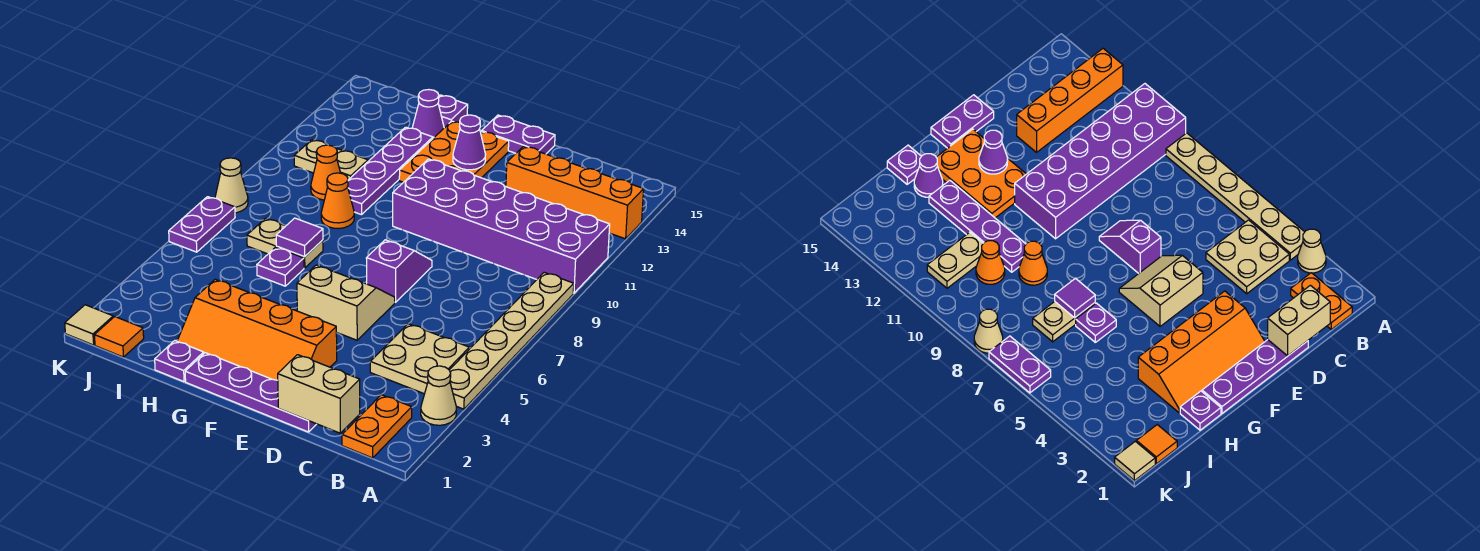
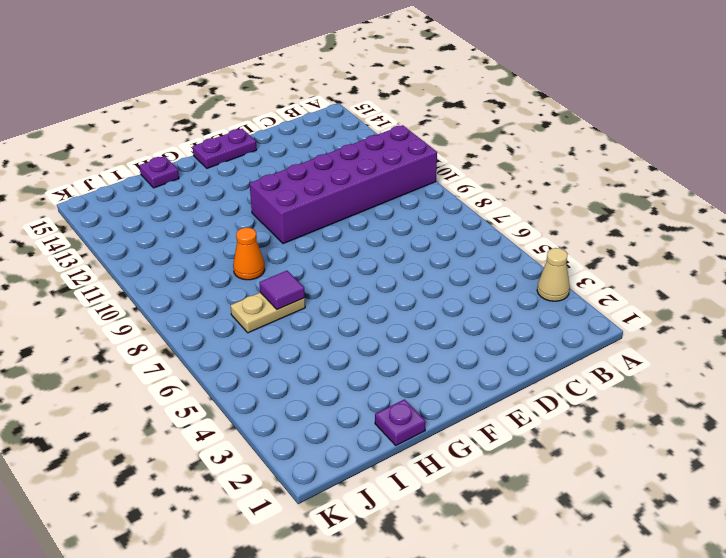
none -> tan 1x6 plate [449,272,574,409]
none -> orange 1x4 brick [506,146,644,239]
none -> orange 1x2 plate [342,395,412,458]

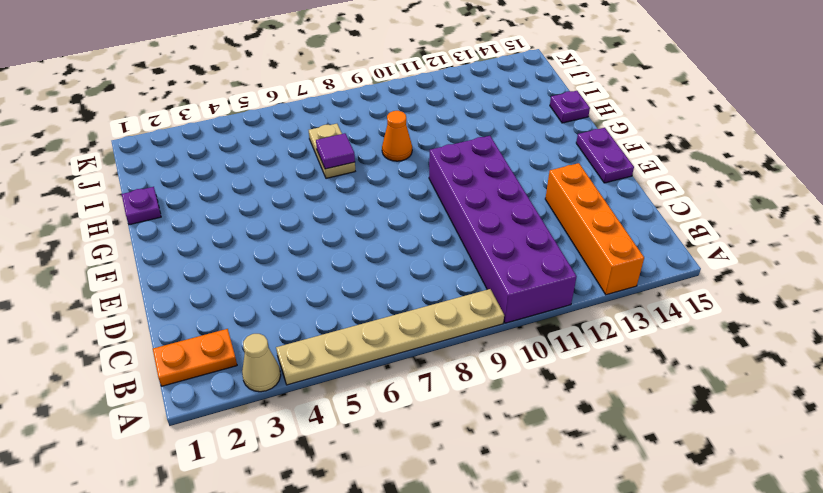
none -> tan 2x2 plate [370,324,469,394]
none -> purple 1x4 plate [185,353,316,432]
none -> orange 2x4 slope [177,279,337,380]

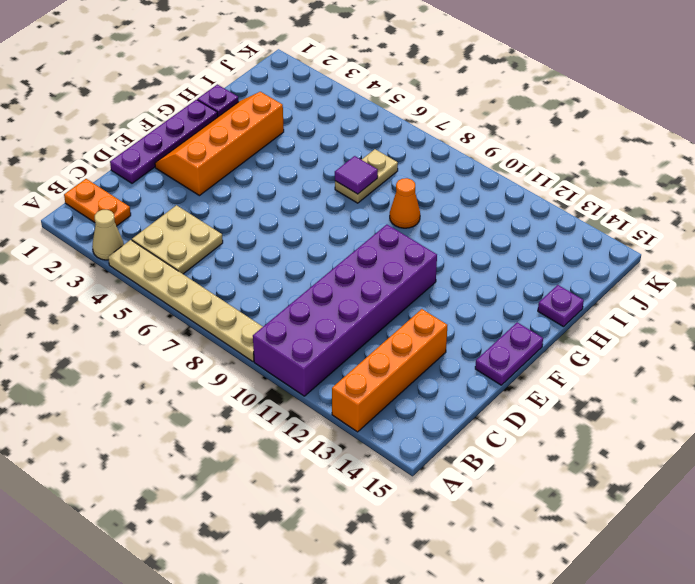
none -> tan 2x2 slope [297,265,395,340]
none -> purple 1x2 slope [366,240,432,302]
none -> orange 2x3 plate [399,121,509,182]

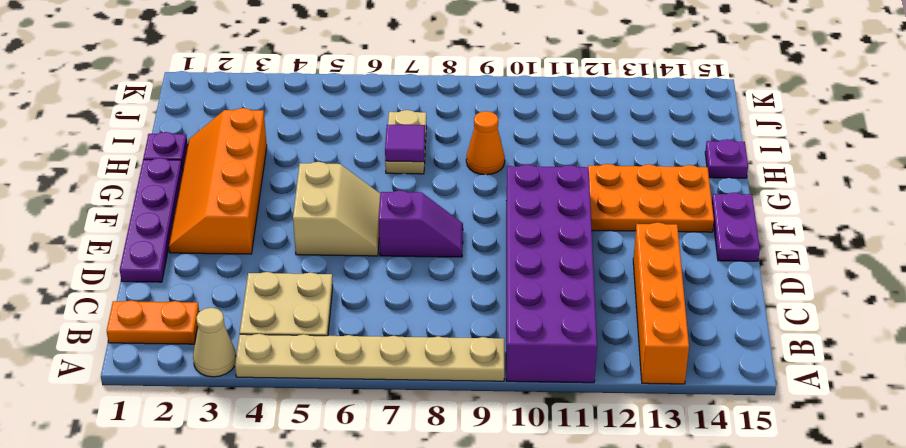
none -> purple 1x1 plate [257,247,304,286]
none -> purple 1x4 plate [348,127,433,215]
none -> purple 1x1 cone [412,90,444,138]

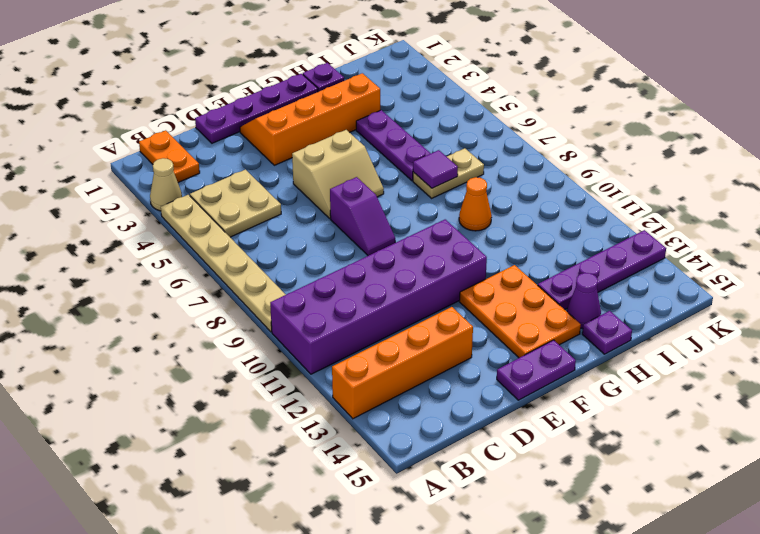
purple 1x3 plate [356,110,431,181] -> purple 1x1 plate [257,247,304,286]
purple 1x4 plate [538,230,666,310] -> purple 1x4 plate turned to [348,127,433,215]
none -> orange 1x1 cone [311,145,341,200]
none -> tan 1x2 plate [294,140,368,180]
none -> orange 1x1 tile [94,317,144,357]

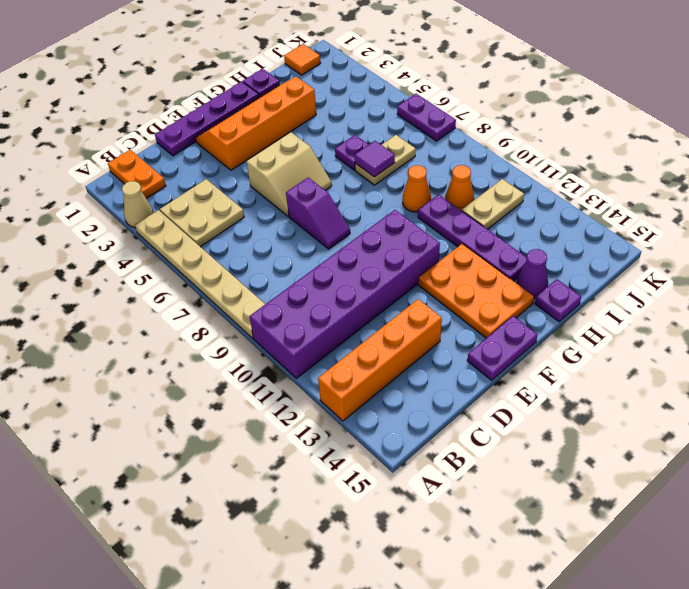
none -> tan 1x1 tile [65,305,113,345]
none -> tan 1x1 cone [215,158,248,213]
none -> tan 1x2 brick [278,355,360,433]

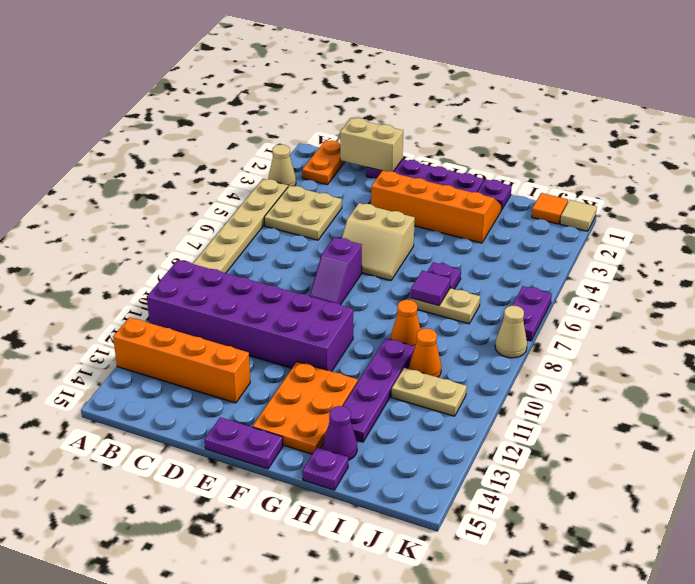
none -> purple 1x1 cone [453,115,486,170]

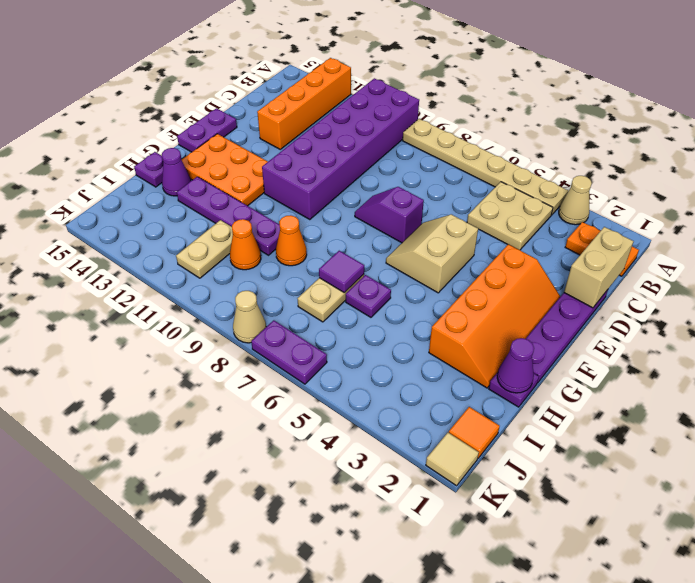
purple 1x1 cone [497,338,534,393] -> purple 1x1 cone moved to [453,115,486,170]

